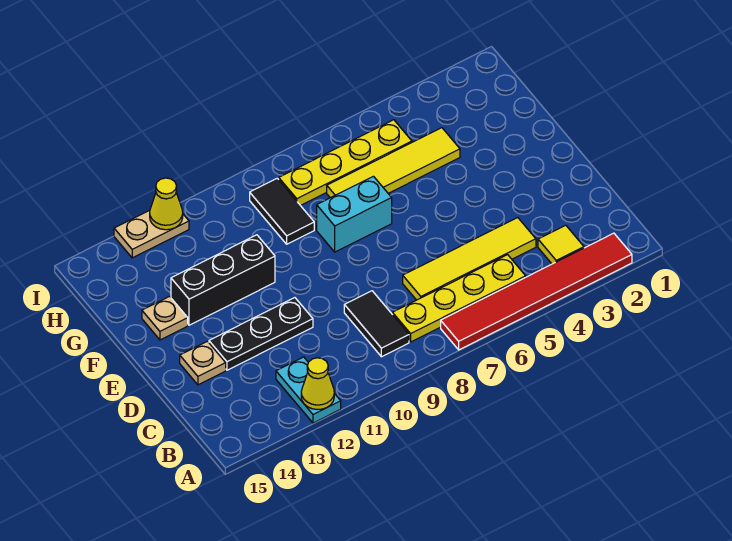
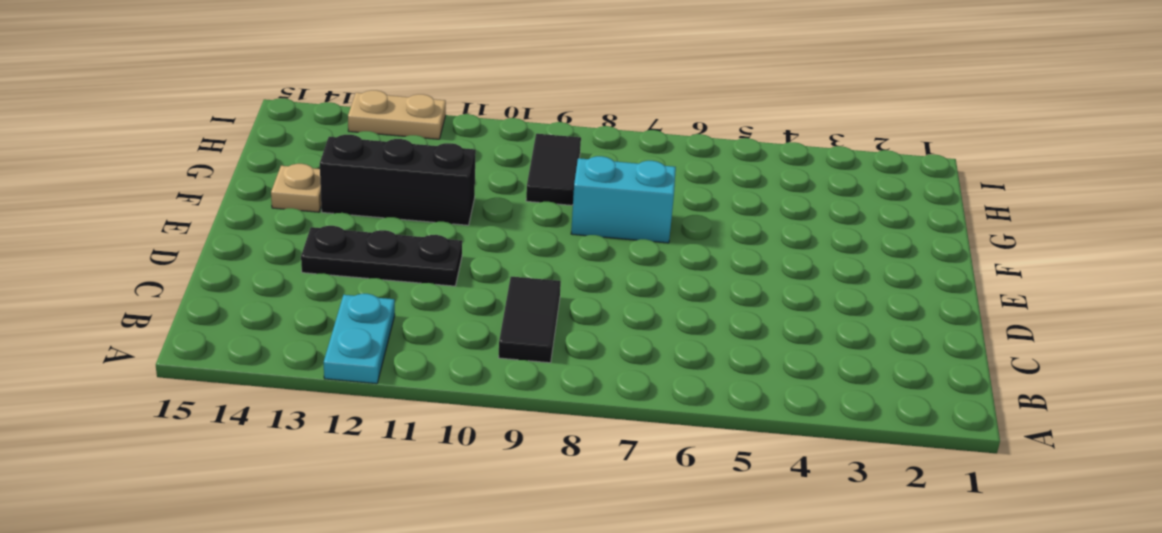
none -> red 1x6 tile [441,233,632,350]
none -> yellow 1x1 tile [538,225,584,264]
none -> yellow 1x4 plate [393,255,526,342]

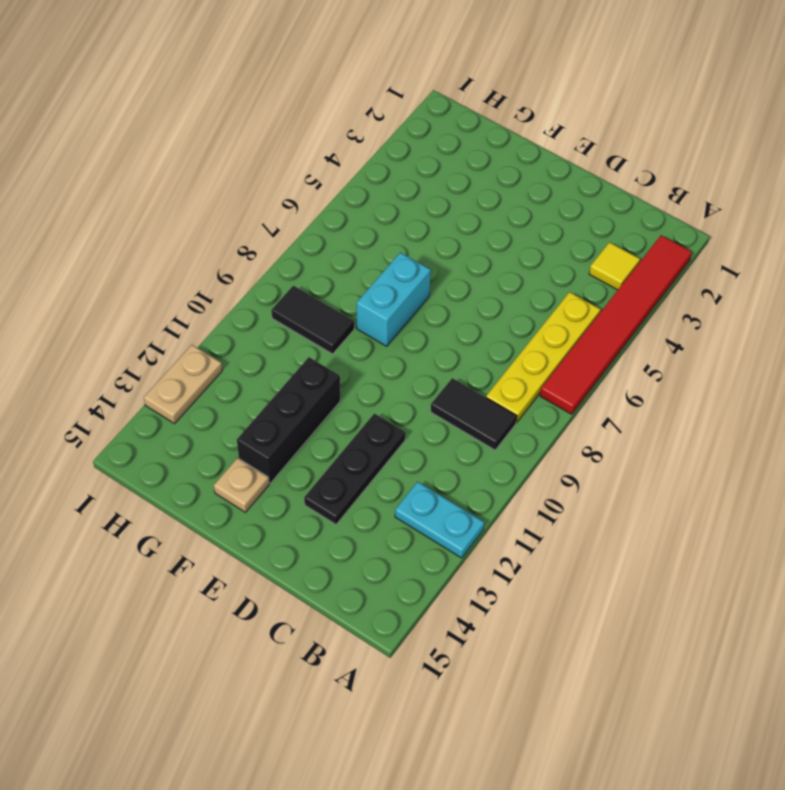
none -> yellow 1x4 tile [403,218,536,300]
none -> tan 1x1 plate [180,341,226,385]
none -> yellow 1x4 tile [327,128,460,198]

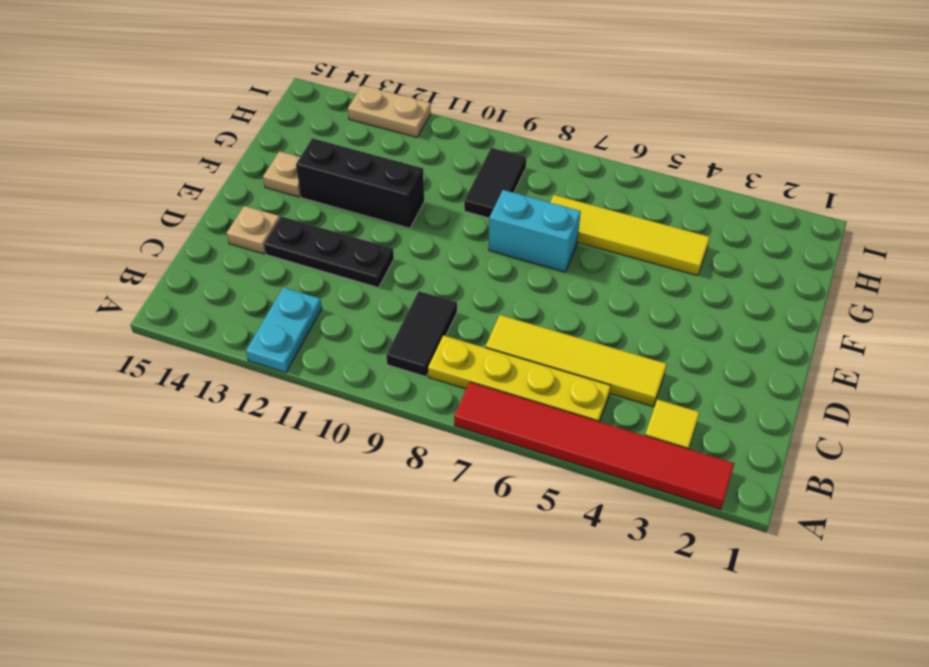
none -> yellow 1x4 plate [279,120,412,206]
none -> yellow 1x1 cone [301,358,334,409]
none -> yellow 1x1 cone [150,178,183,230]

